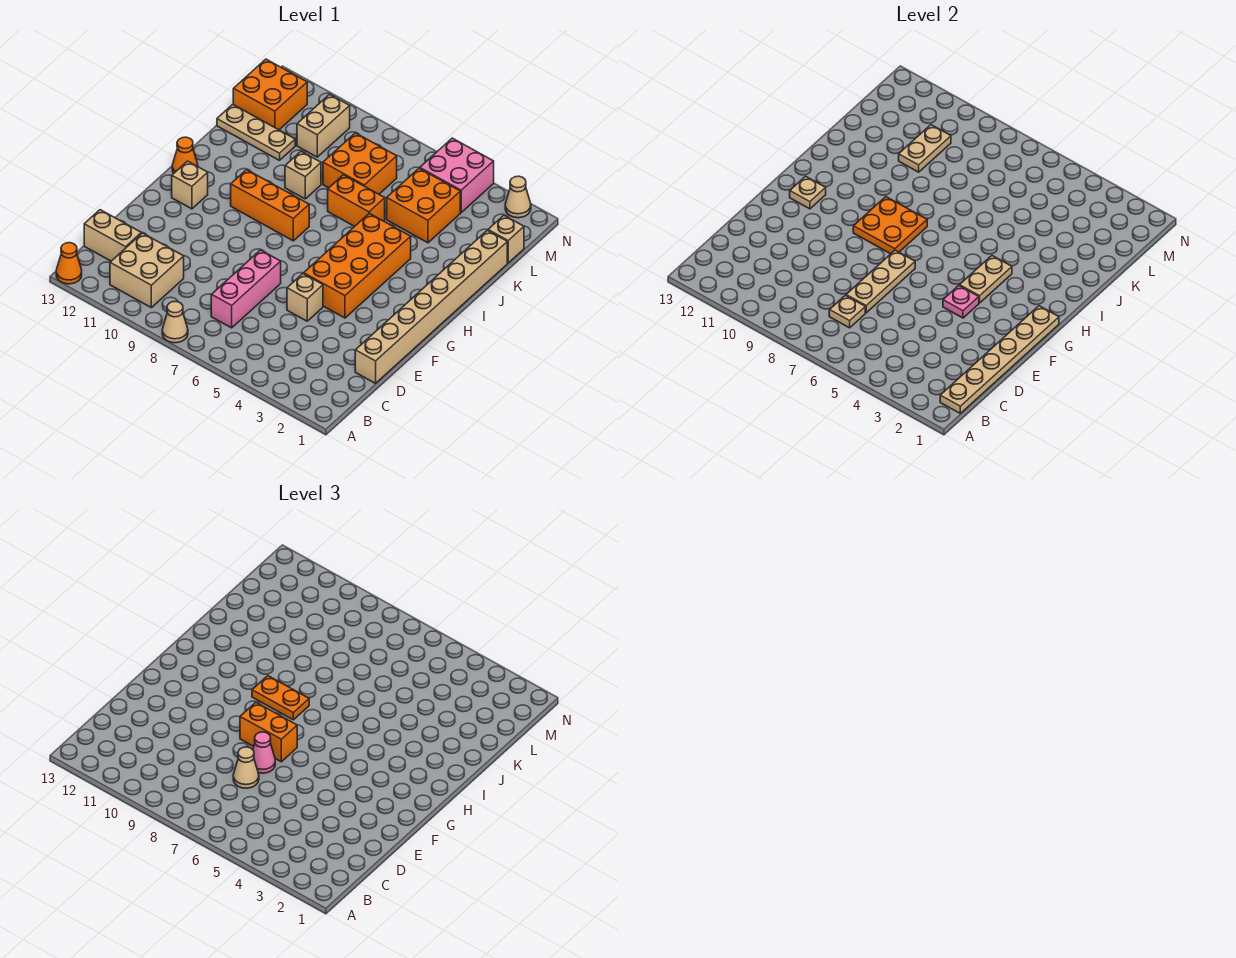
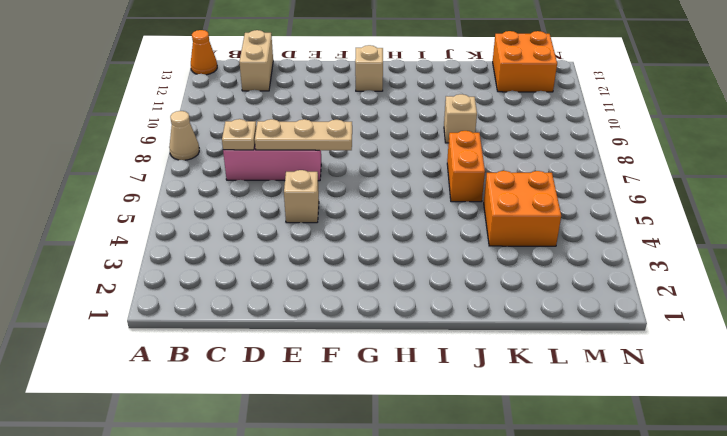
none -> tan 2x2 brick [110,233,184,308]
none -> tan 1x8 brick [355,230,507,383]
none -> orange 2x4 brick [304,213,411,318]
none -> orange 1x3 brick [231,170,309,241]

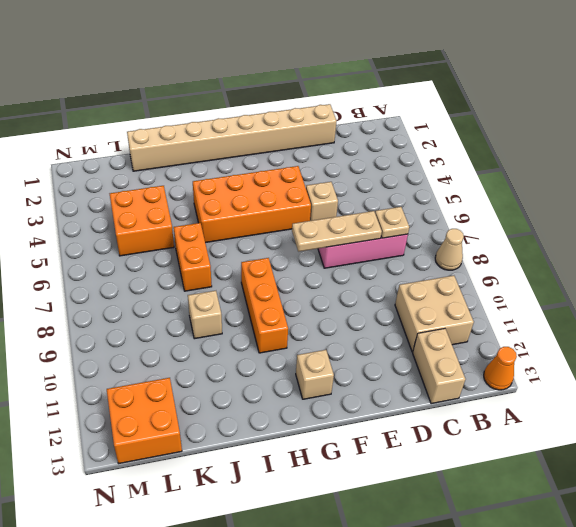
none -> orange 1x1 cone [172,137,198,173]
none -> orange 2x2 brick [323,133,397,194]
none -> tan 1x3 plate [217,104,295,160]
none -> tan 1x1 brick [488,216,524,263]

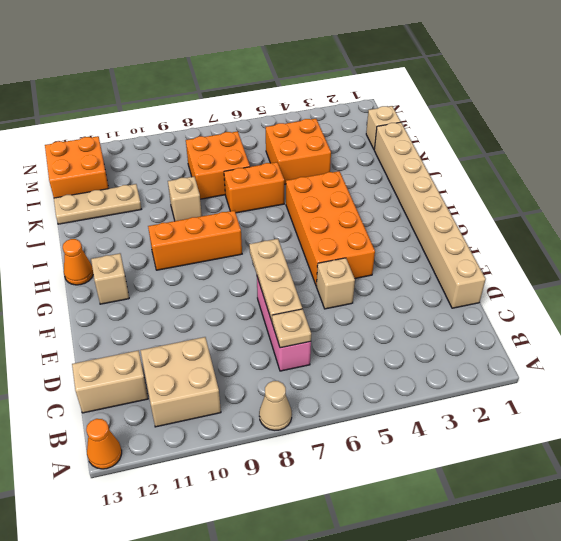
none -> tan 1x2 brick [297,94,350,157]
none -> pink 2x2 brick [420,138,494,213]
none -> tan 1x1 cone [505,176,531,218]
none -> tan 1x6 plate [940,306,1059,413]

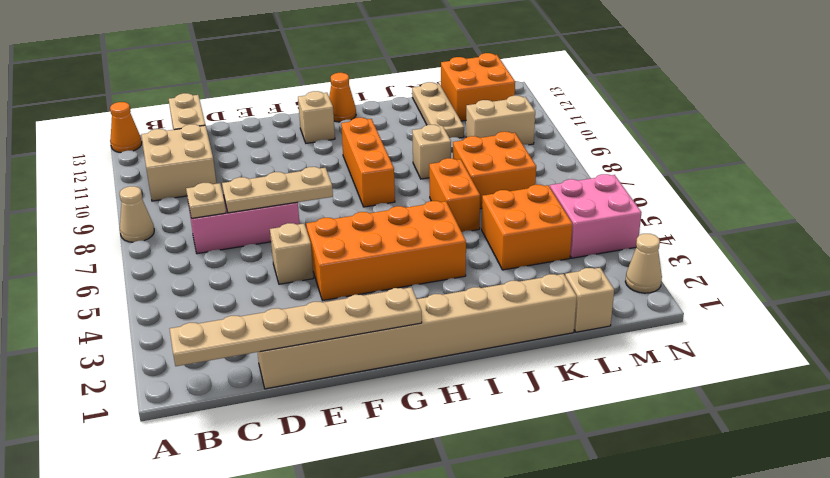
none -> pink 1x1 plate [943,286,979,318]
none -> tan 1x2 plate [959,256,1012,303]
none -> orange 2x2 plate [853,197,927,254]
none -> tan 1x1 plate [790,176,826,209]

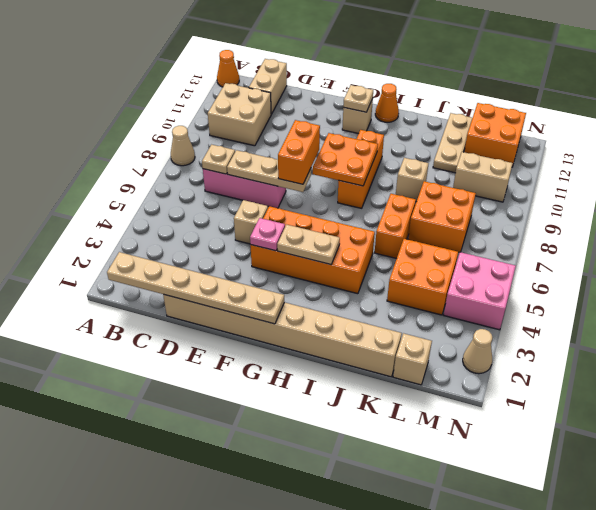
none -> tan 1x2 plate [899,125,951,172]
none -> tan 1x1 cone [233,747,259,788]
none -> pink 1x1 cone [253,732,275,773]
none -> orange 1x2 plate [252,676,309,720]

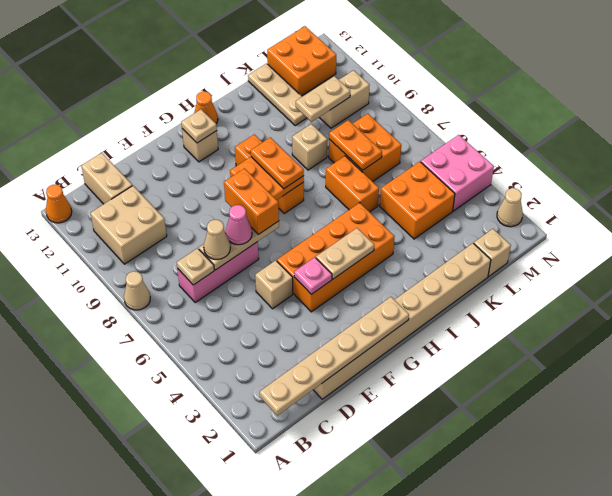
orange 1x2 plate [329,120,382,170] -> none

